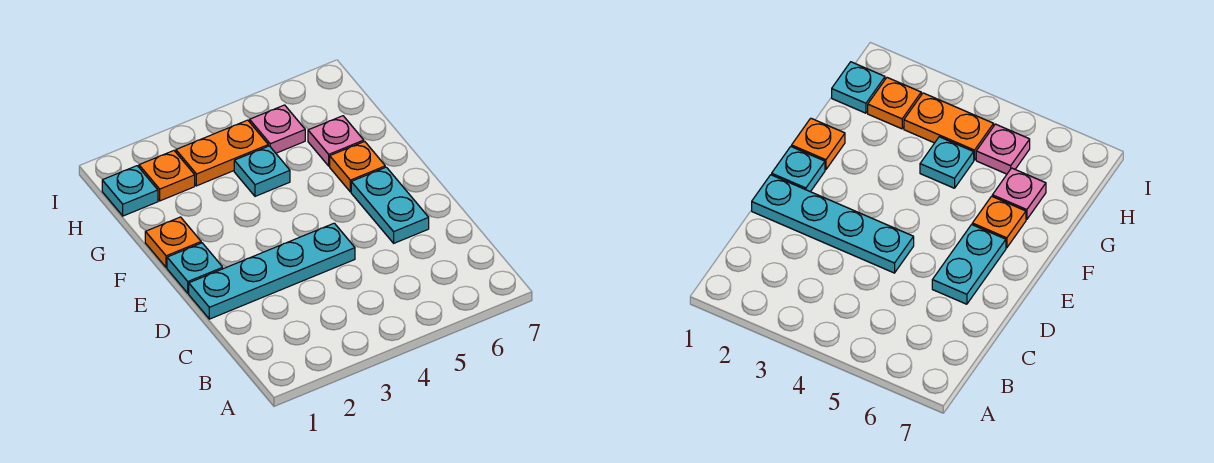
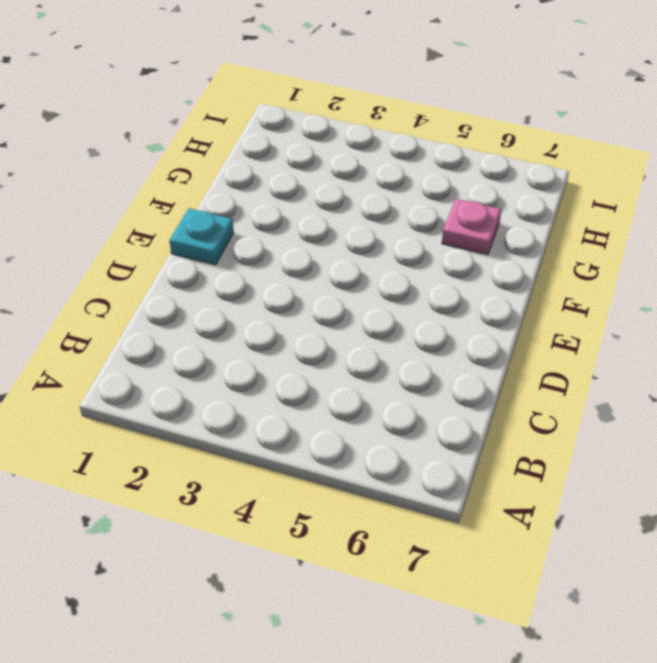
none -> cyan 1x4 plate [189,223,355,319]
none -> cyan 1x2 plate [351,167,429,243]

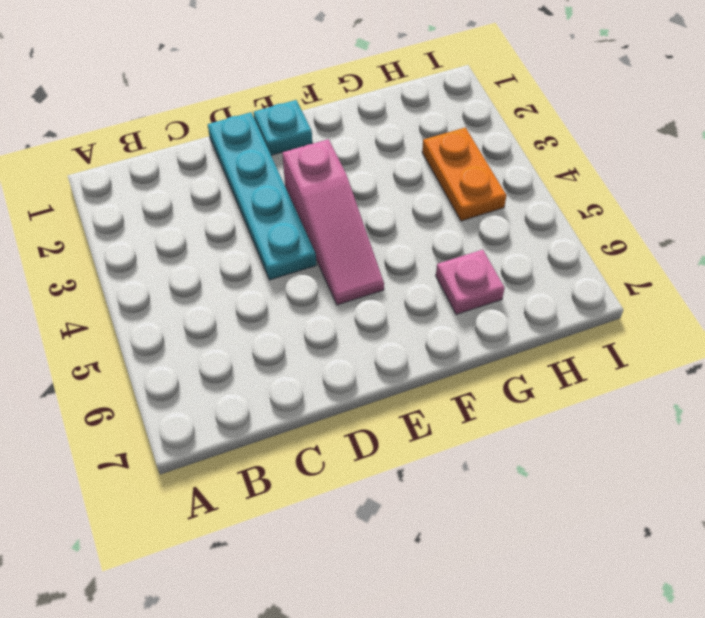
pink 1x3 slope [282,139,384,305] -> none
none -> cyan 1x2 plate [351,167,429,243]
none -> orange 1x1 plate [145,217,201,268]

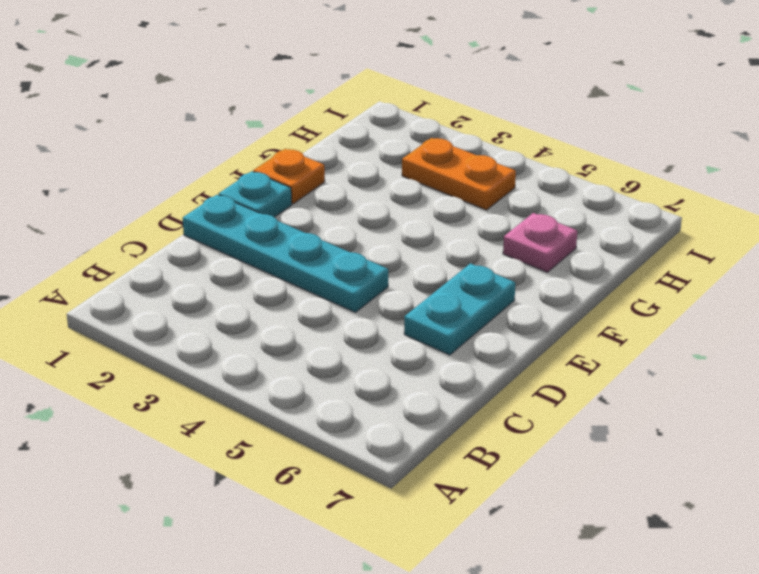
none -> orange 1x1 plate [330,141,385,192]
none -> cyan 1x1 plate [234,146,290,196]

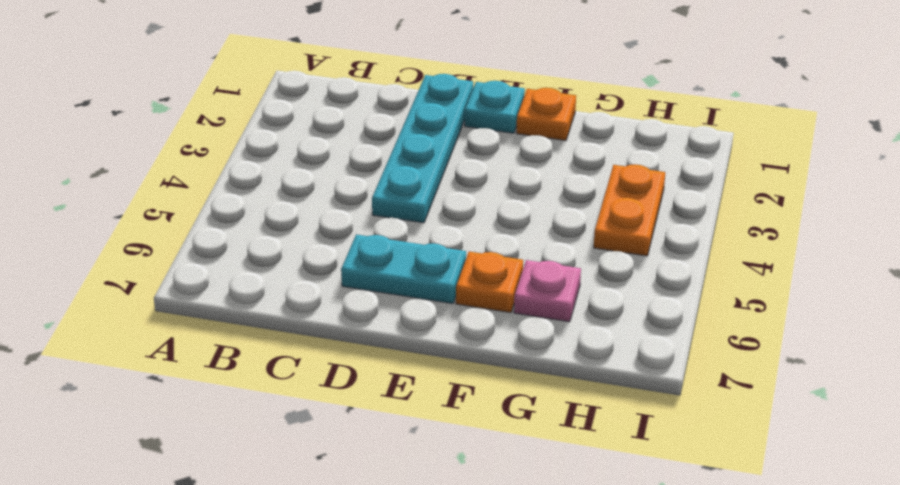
none -> cyan 1x1 plate [234,146,290,196]
none -> cyan 1x1 plate [102,166,158,216]

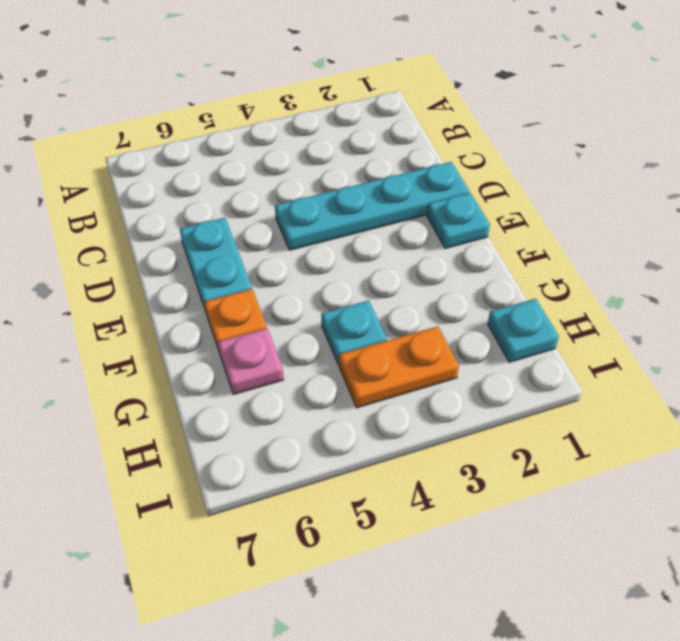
none -> orange 1x1 plate [145,217,201,268]
none -> orange 1x1 plate [139,151,195,201]

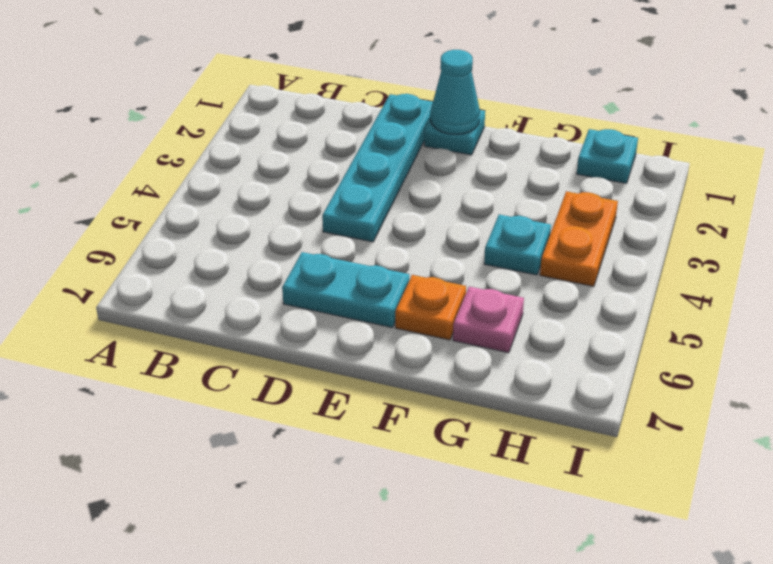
cyan 1x1 cone [430,50,480,134] -> none
none -> orange 1x1 plate [145,217,201,268]
none -> orange 1x1 plate [139,151,195,201]

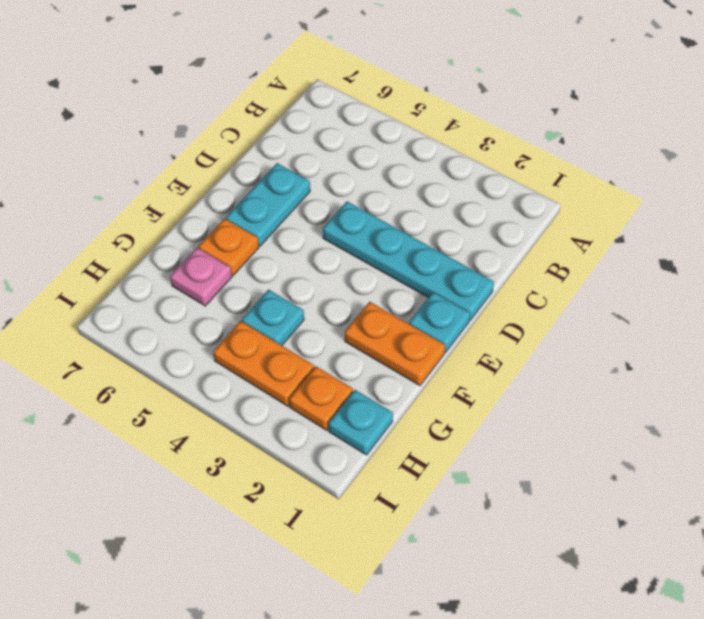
orange 1x2 plate [345,302,445,386] -> orange 1x1 plate [145,217,201,268]
none -> pink 1x1 plate [250,105,305,153]

